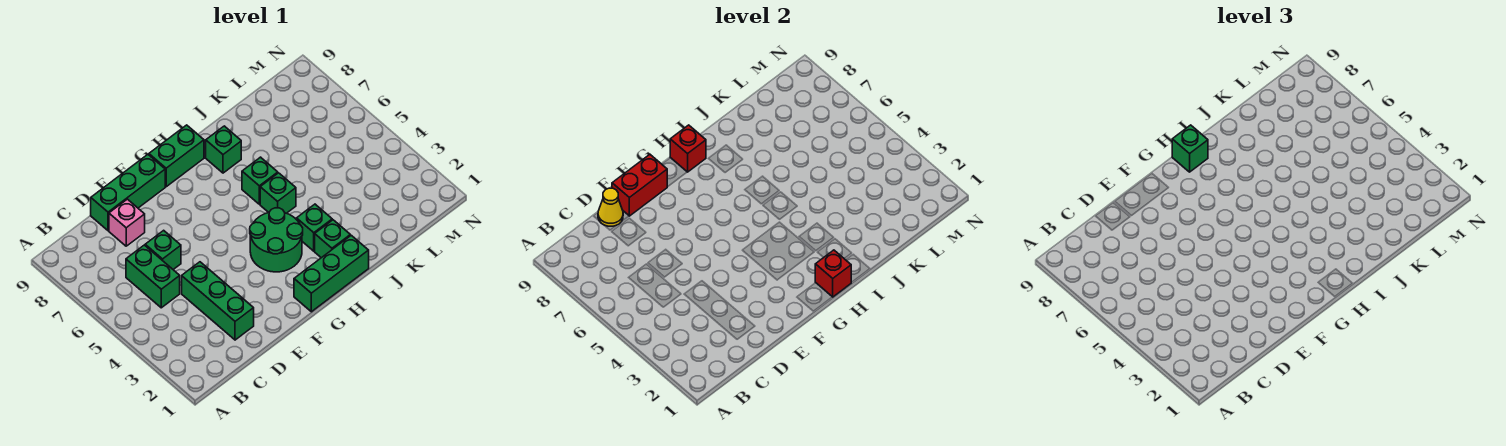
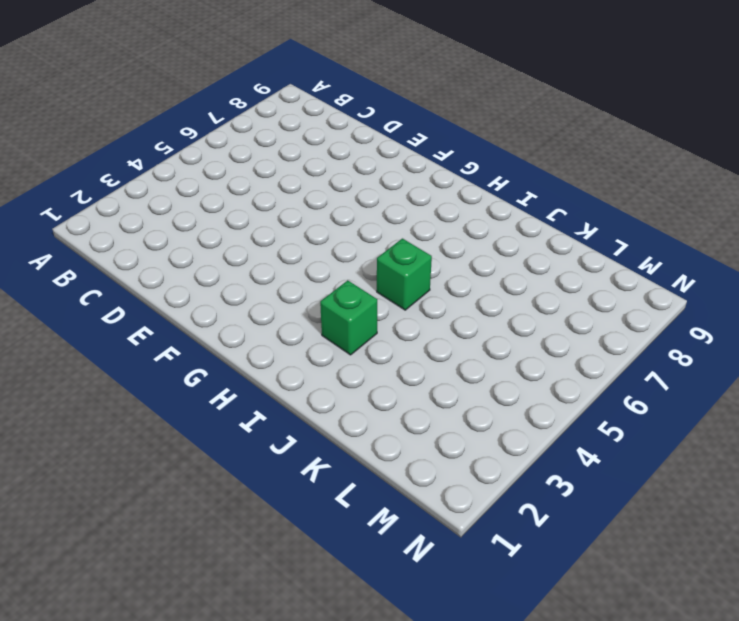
none -> green 1x2 brick [126,245,180,308]
none -> green 1x3 brick [182,262,254,340]
none -> green 1x1 brick [145,230,181,269]

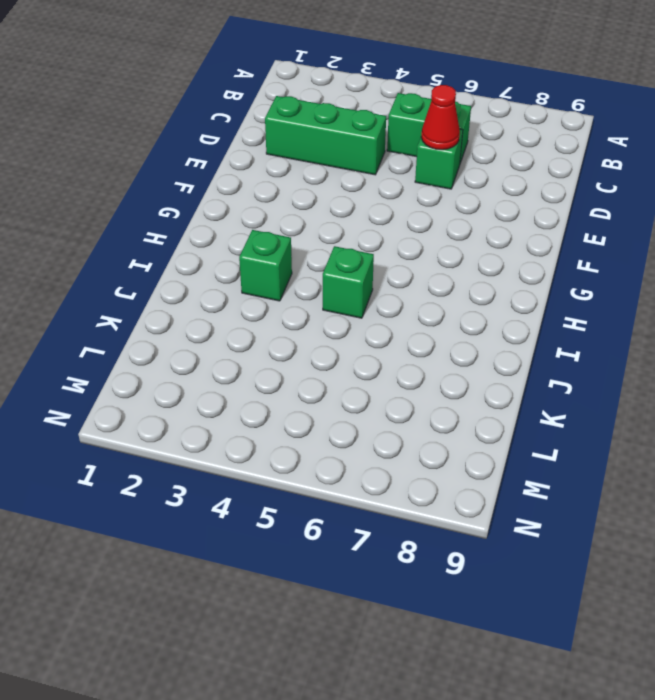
red 1x1 cone [421,85,460,150] -> none
none -> pink 1x1 brick [109,199,145,246]
none -> green 1x3 brick [91,155,165,231]
none -> green 1x3 brick [294,235,369,312]

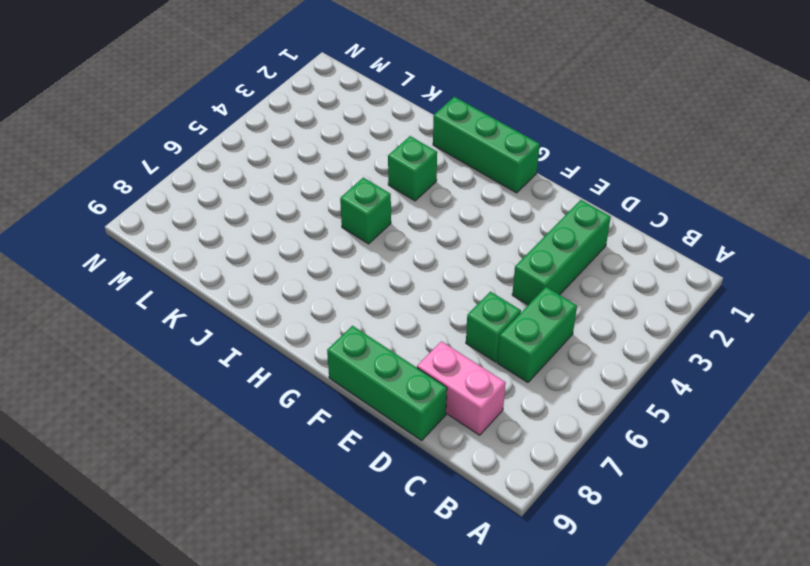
pink 1x2 brick [417,341,506,435] -> pink 1x1 brick [109,199,145,246]
none -> green 2x2 round brick [250,208,303,272]
none -> green 1x2 brick [149,125,204,187]
none -> green 1x1 brick [315,220,350,258]

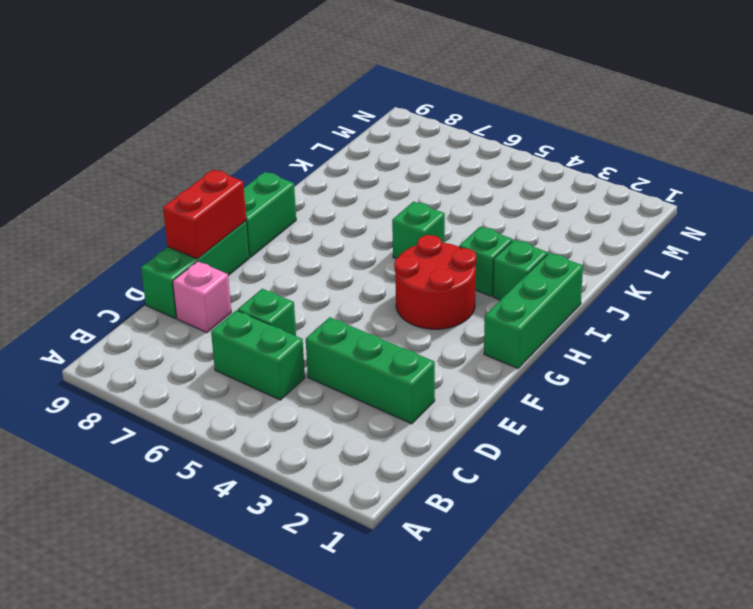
red 2x2 round brick [394,235,476,329] -> green 2x2 round brick [250,208,303,272]
none -> green 1x1 brick [242,157,278,204]
none -> green 1x1 brick [206,126,241,173]
none -> yellow 1x1 cone [598,188,623,226]

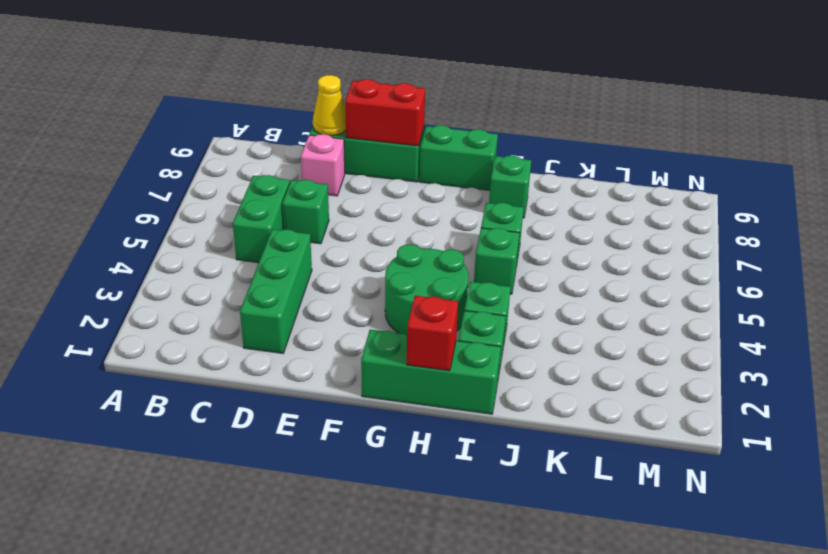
none -> red 1x1 brick [670,125,706,172]
none -> green 1x1 brick [1172,125,1208,172]

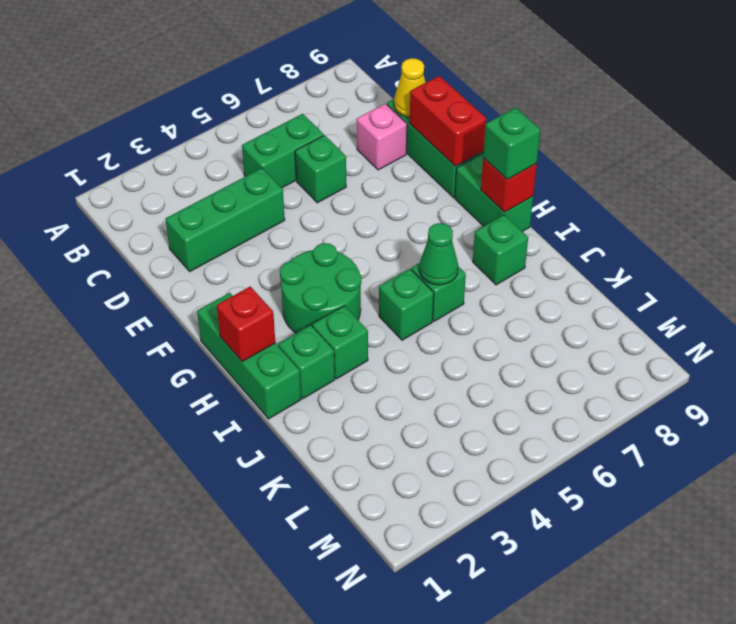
green 1x1 cone [419,223,458,285] -> none

